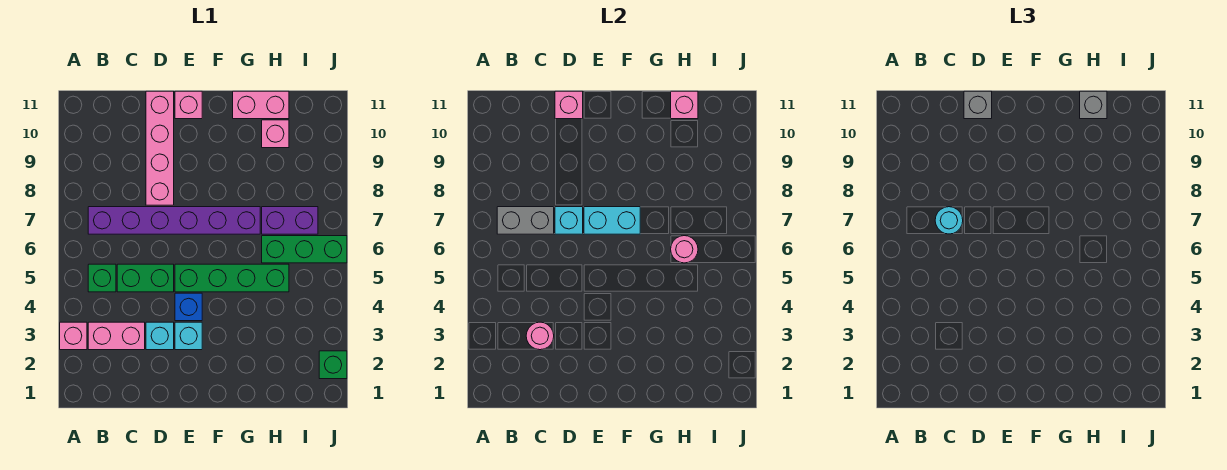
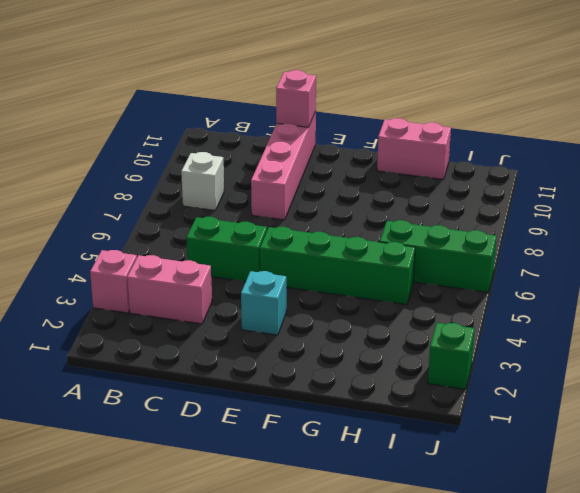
white 1x1 brick [181,152,224,210] -> none
none -> green 1x1 brick [88,264,116,292]
none -> purple 1x6 brick [88,207,260,234]
none -> cyan 1x1 brick [146,322,174,350]

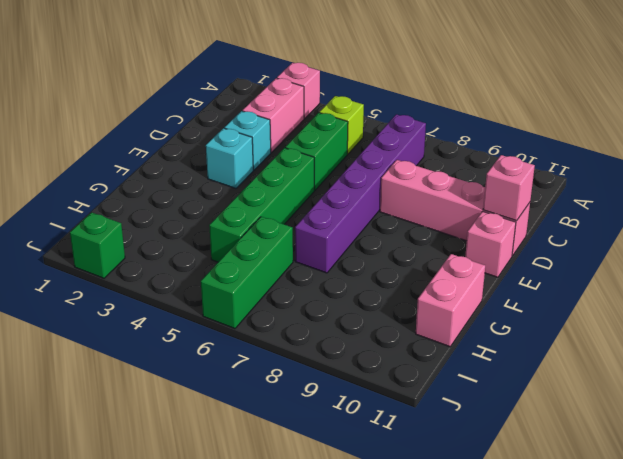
lime 1x1 brick [320,96,364,154] -> green 1x1 brick [88,264,116,292]
none -> blue 1x1 brick [175,293,202,321]
none -> purple 1x2 brick [262,207,318,234]
none -> pink 1x1 brick [262,120,289,148]

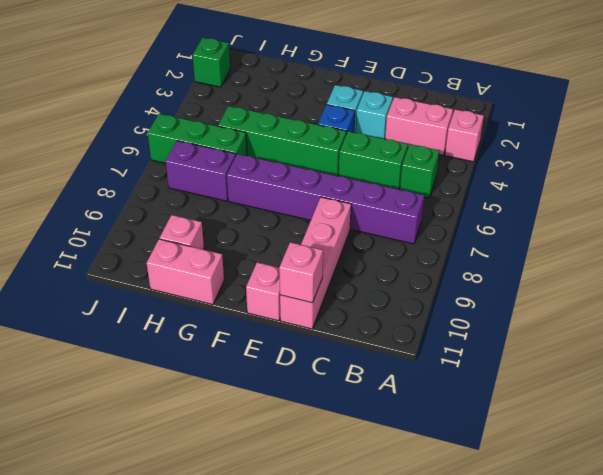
none -> grey 1x2 brick [497,207,554,234]
none -> pink 1x1 round brick [526,322,554,350]
none -> cyan 1x1 brick [555,207,583,234]

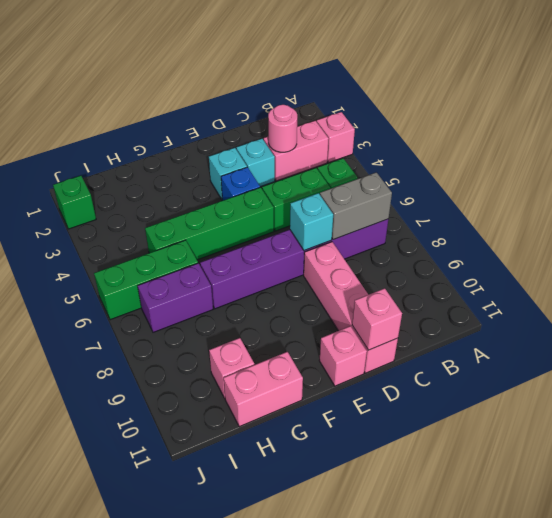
none -> cyan 1x2 brick [584,207,640,234]
none -> pink 1x1 round brick [671,236,698,263]
none -> pink 1x1 brick [671,91,698,119]

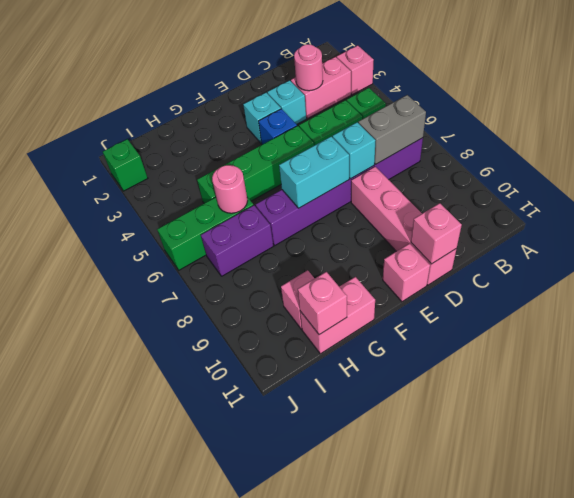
none -> cyan 1x1 round brick [935,207,963,234]
none -> grey 1x1 brick [964,91,992,119]
none -> grey 1x1 brick [1080,91,1107,119]

